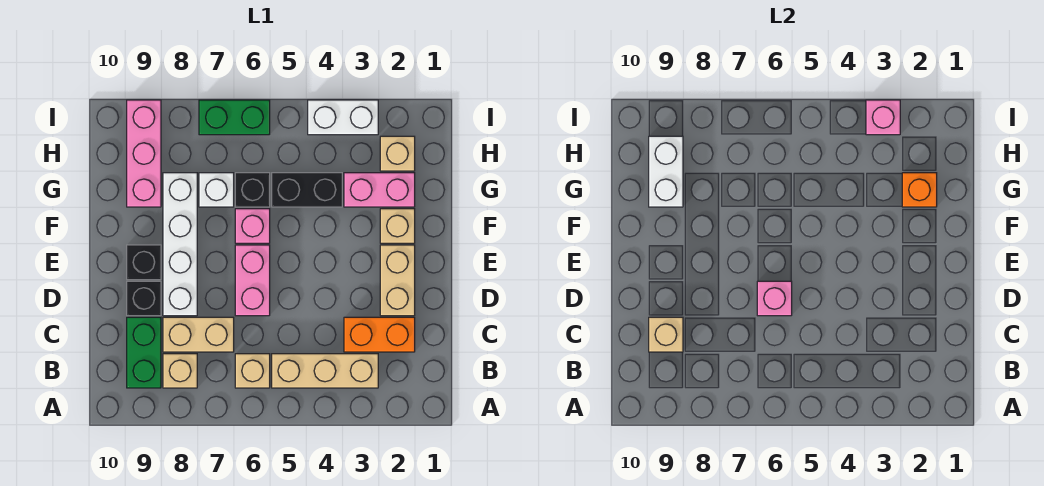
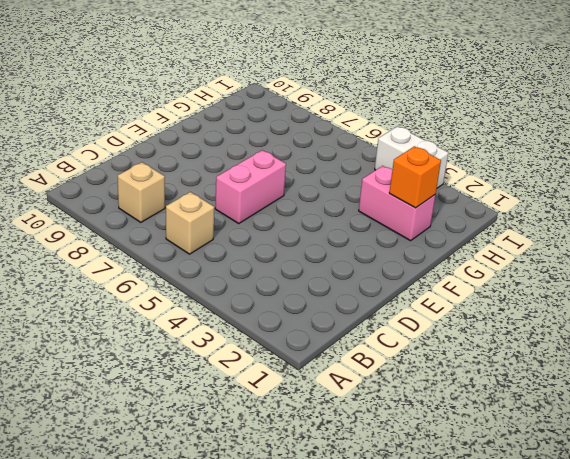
none -> tan 1x3 brick [272,354,378,388]
none -> green 1x2 brick [127,317,161,388]
none -> orange 1x2 brick [344,317,415,352]

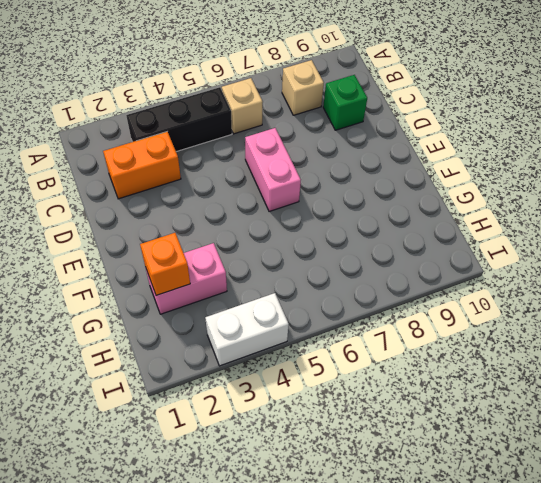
black 1x3 brick [126,87,232,152] -> tan 1x3 brick [272,354,378,388]
green 1x1 brick [323,75,367,130] -> green 1x2 brick [127,317,161,388]
none -> tan 1x2 brick [163,317,234,352]
none -> tan 1x2 brick [380,245,415,316]
none -> white 1x4 brick [163,173,197,316]

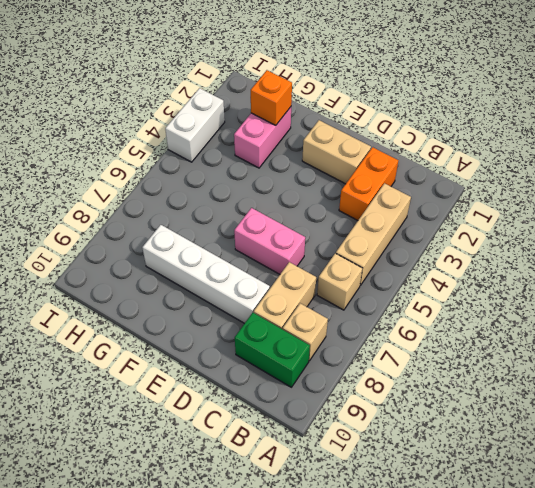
none -> black 1x1 brick [127,281,161,316]
none -> black 1x1 brick [127,245,161,280]
none -> tan 1x1 brick [380,209,415,243]

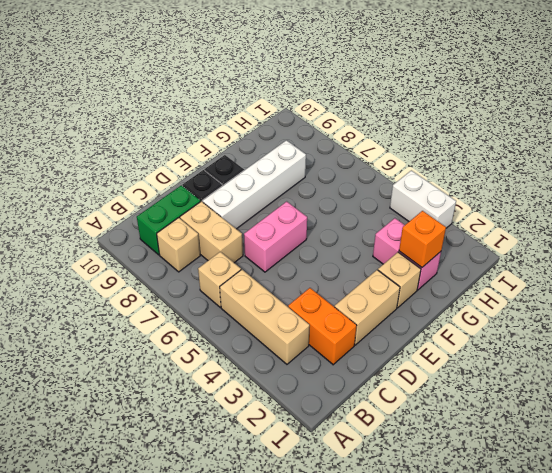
none -> pink 1x1 brick [235,209,270,243]
none -> black 1x2 brick [272,173,342,207]
none -> black 1x1 brick [235,173,270,207]

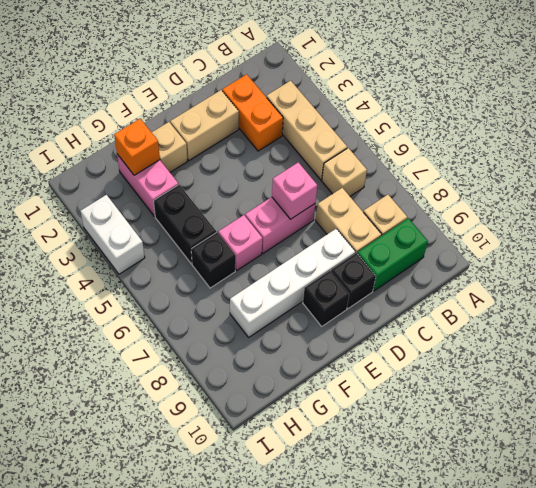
none -> white 1x1 brick [199,173,234,207]
none -> pink 1x3 brick [127,100,161,207]
none -> tan 1x1 brick [380,136,415,171]

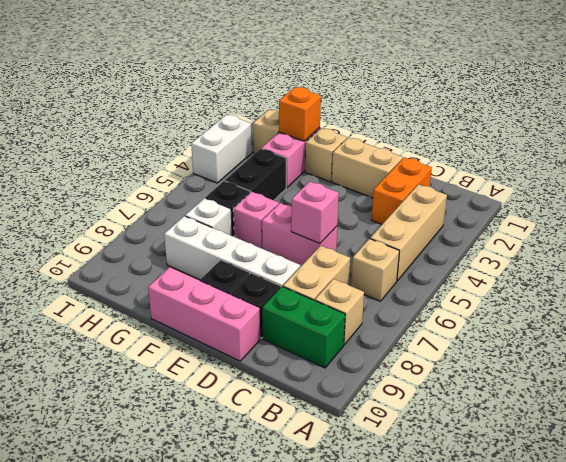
pink 1x3 brick [148,267,260,361] -> pink 1x3 brick moved to [127,100,161,207]
none -> green 1x2 brick [199,100,270,135]
none -> tan 1x1 brick [649,317,683,352]
none -> white 1x2 brick [649,136,683,207]

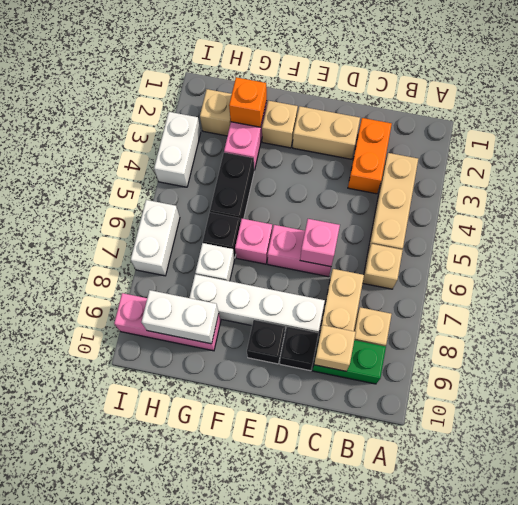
white 1x2 brick [131,200,180,276] -> green 1x2 brick [199,100,270,135]
none -> pink 1x1 brick [866,100,900,135]

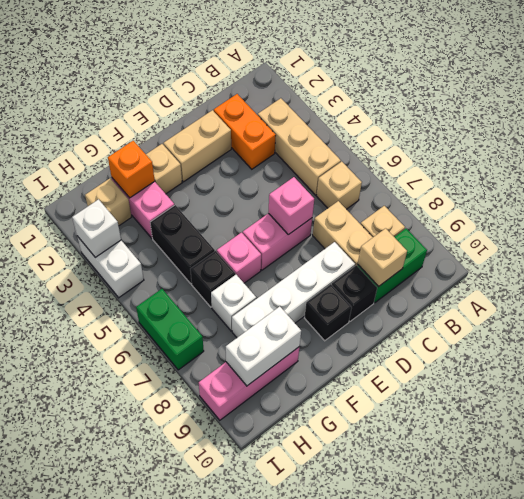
white 1x1 brick [72,199,121,258] -> pink 1x1 brick [866,100,900,135]

